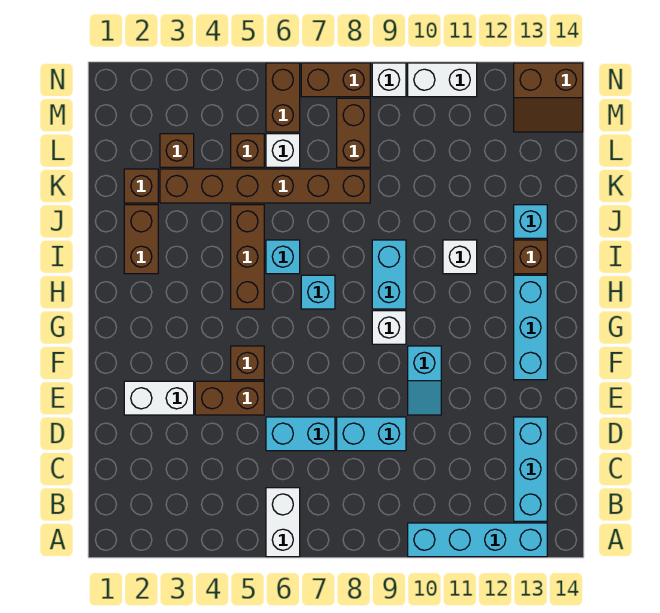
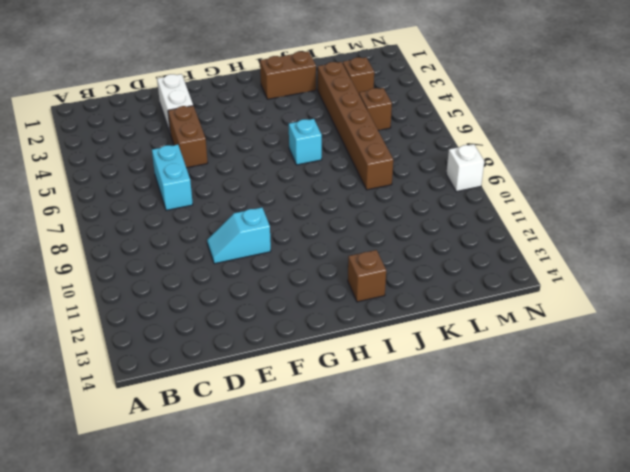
none -> white 1x2 brick [266,488,300,557]
none -> cyan 1x4 brick [408,523,547,557]
none -> cyan 1x3 brick [514,417,547,521]
none -> cyan 1x2 brick [337,417,406,451]

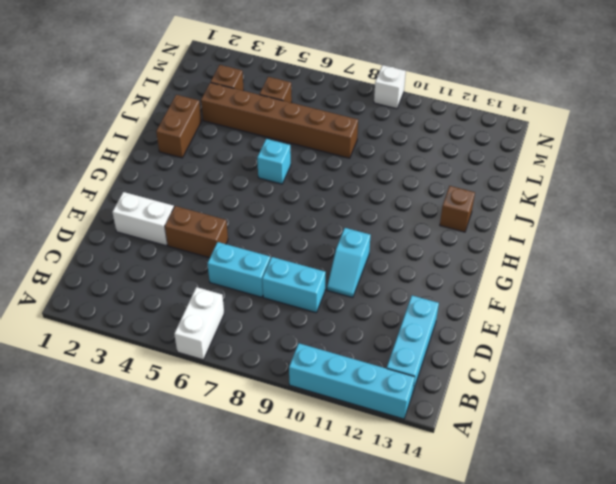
none -> brown 1x1 brick [231,346,264,380]
none -> cyan 1x3 brick [514,275,547,380]
none -> white 1x1 brick [372,311,406,344]
none -> brown 1x3 brick [231,205,264,309]

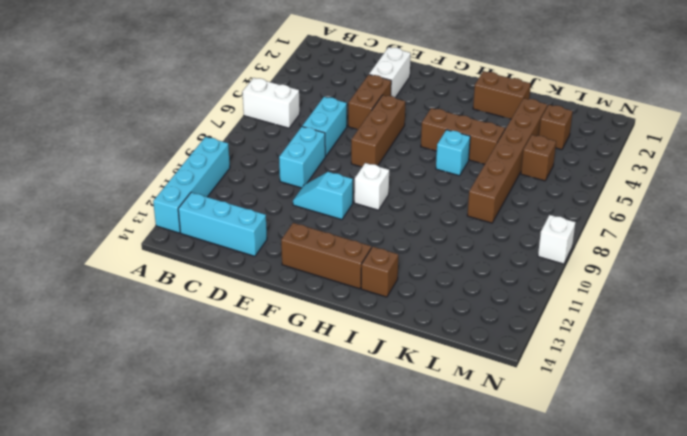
brown 1x3 brick [351,95,405,167] -> brown 1x1 brick [231,346,264,380]
brown 1x3 brick [281,223,371,289] -> cyan 1x3 brick [514,275,547,380]
none -> cyan 1x1 brick [301,275,335,309]
none -> cyan 1x2 brick [372,240,406,309]
none -> white 1x1 brick [443,240,477,274]
none -> cyan 1x1 brick [514,205,547,238]

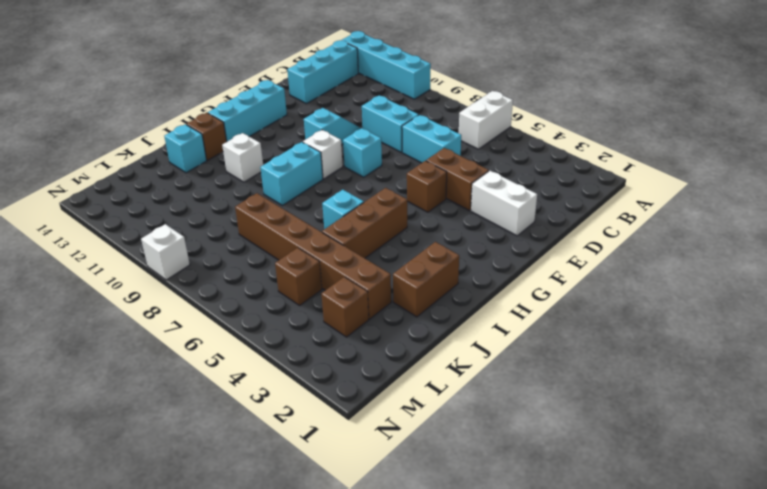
cyan 1x1 brick [343,128,382,177] -> cyan 1x1 brick moved to [301,275,335,309]
none -> brown 1x1 brick [124,169,158,203]
none -> white 1x1 brick [266,134,300,167]
none -> brown 1x2 brick [337,98,370,167]
none -> brown 1x2 brick [266,63,300,132]

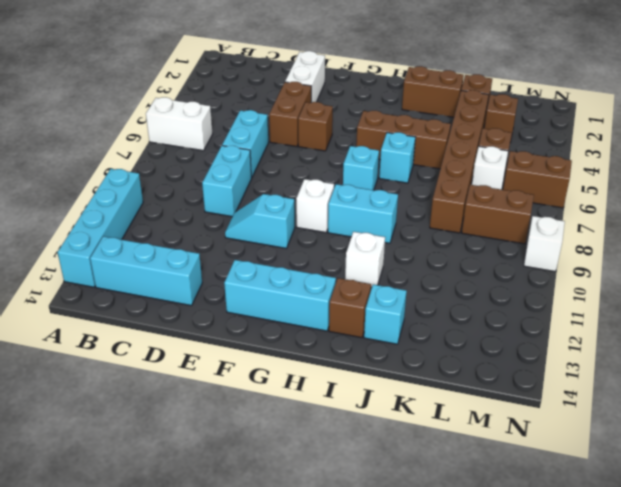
none -> brown 2x2 slope [514,63,583,132]
none -> brown 1x2 brick [301,63,370,97]
none -> white 1x2 brick [408,63,477,97]

